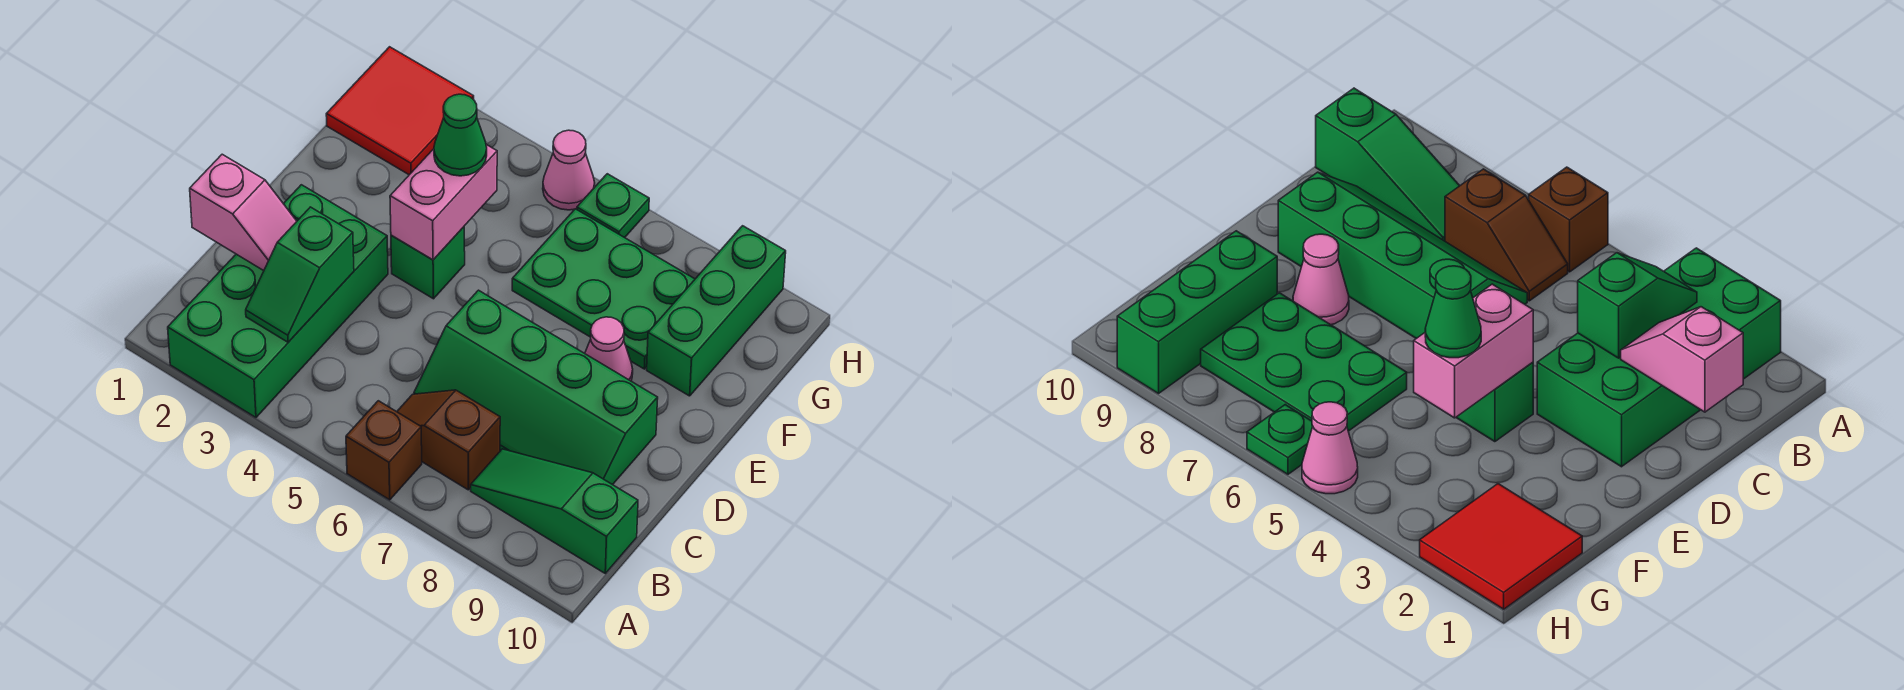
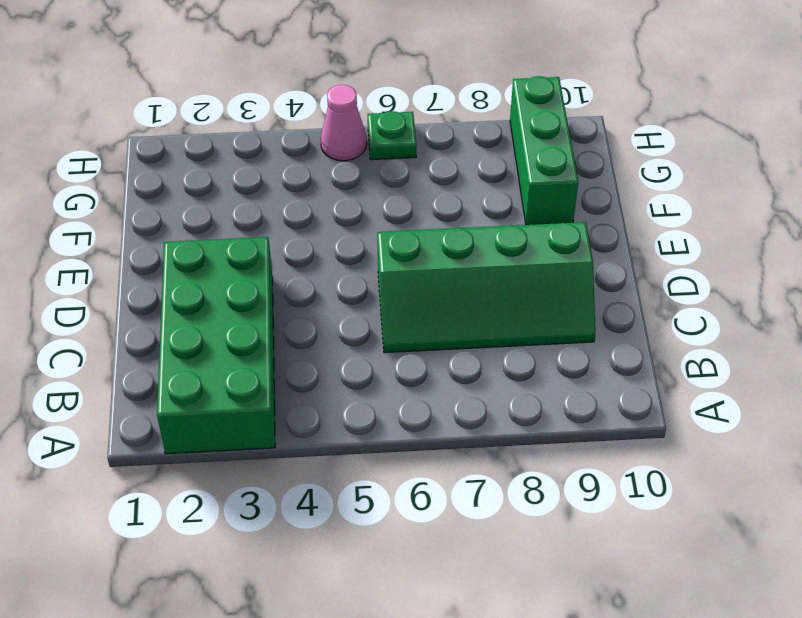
none -> brown 1x1 brick [346,401,422,500]
none -> brown 1x2 slope [397,390,500,490]
none -> green 1x3 slope [471,449,638,573]

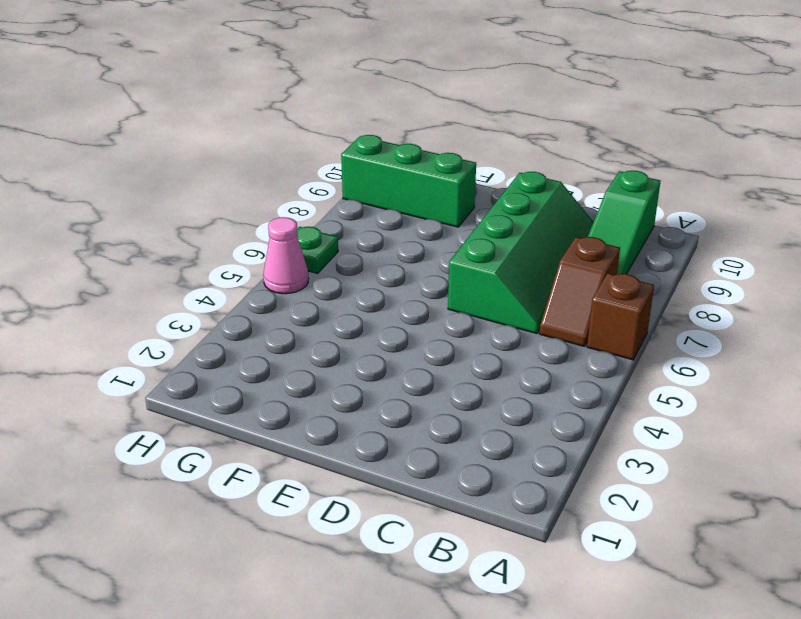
none -> green 2x4 brick [168,185,388,417]
none -> green 1x1 brick [391,227,465,299]
none -> pink 1x1 cone [585,317,633,381]

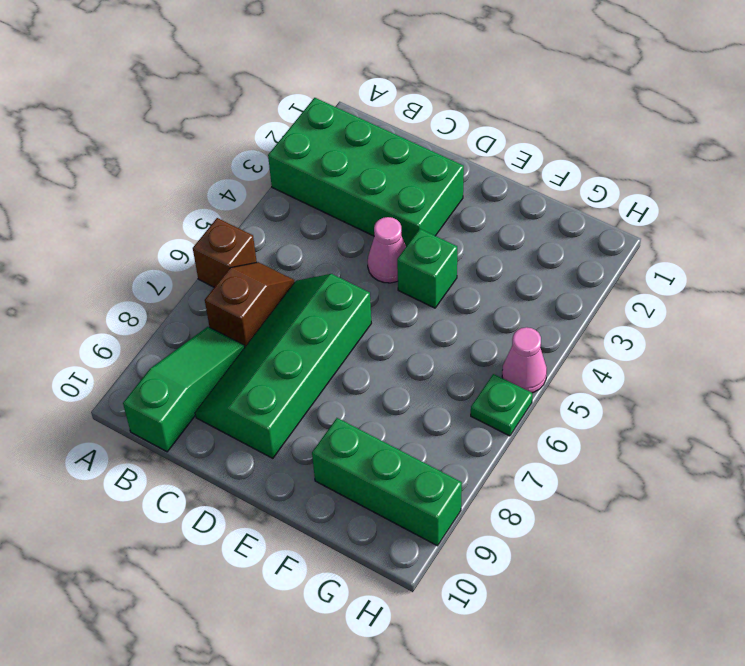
pink 1x1 cone [368,217,406,283] -> pink 1x1 cone moved to [585,317,633,381]
none -> green 2x3 plate [512,209,695,369]
none -> red 2x2 tile [326,47,474,175]
none -> green 1x2 slope [246,207,354,342]

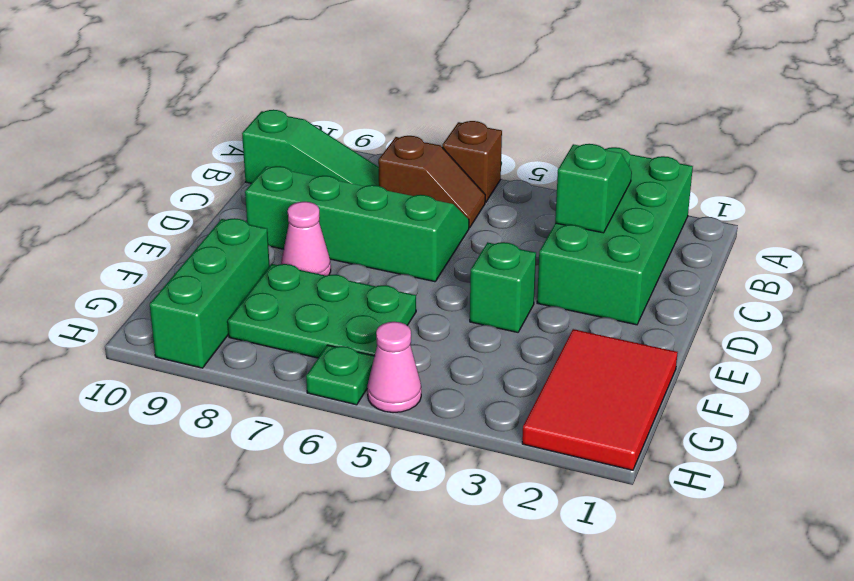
red 2x3 tile [522,329,678,470] -> red 2x2 tile [326,47,474,175]
none -> pink 1x2 slope [190,154,297,271]
none -> pink 1x2 brick [390,145,497,260]
none -> green 1x1 cone [434,94,487,176]

